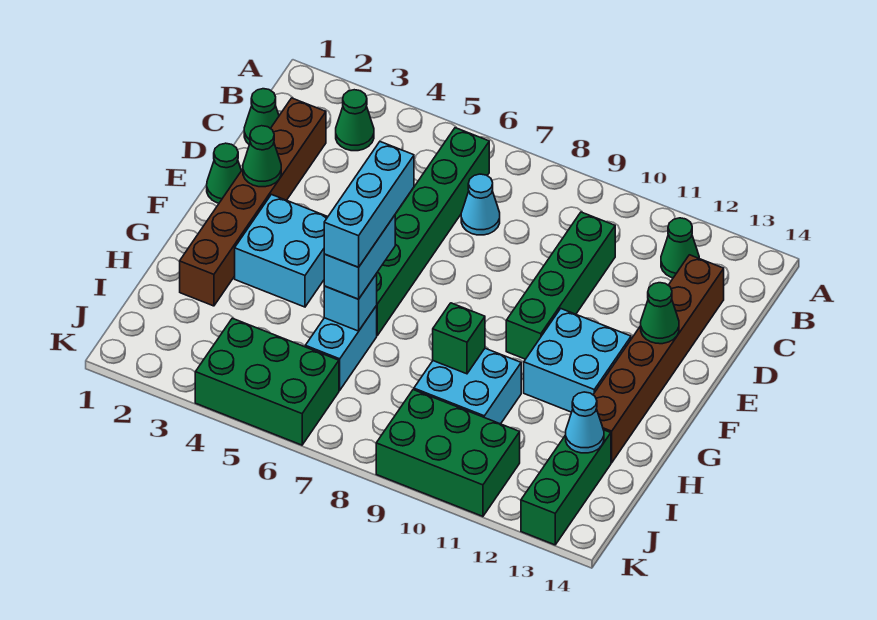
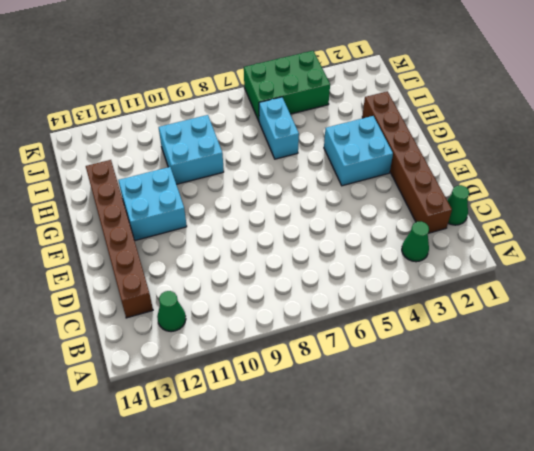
none -> green 1x6 brick [376,128,489,335]
none -> cyan 1x1 cone [461,174,500,235]
none -> green 1x4 brick [506,212,615,359]

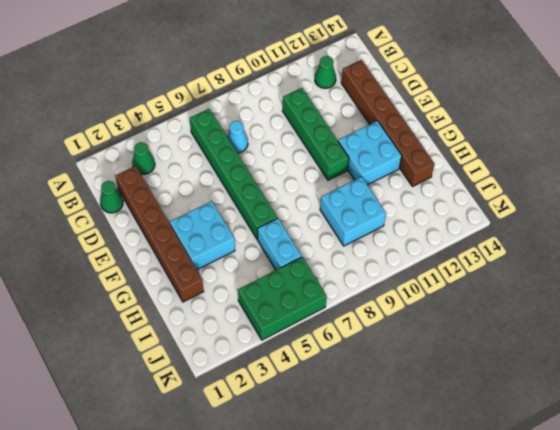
none -> green 1x1 cone [207,143,241,203]
none -> green 1x3 brick [521,430,611,545]
none -> green 2x3 brick [376,390,520,516]

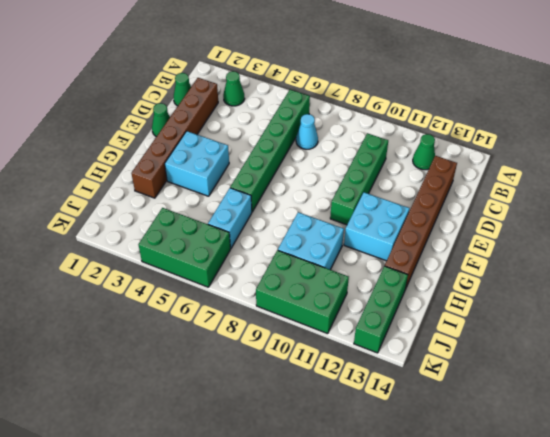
none -> green 1x1 cone [243,126,281,187]
none -> green 1x1 cone [641,283,679,344]
none -> cyan 1x1 brick [324,274,377,331]

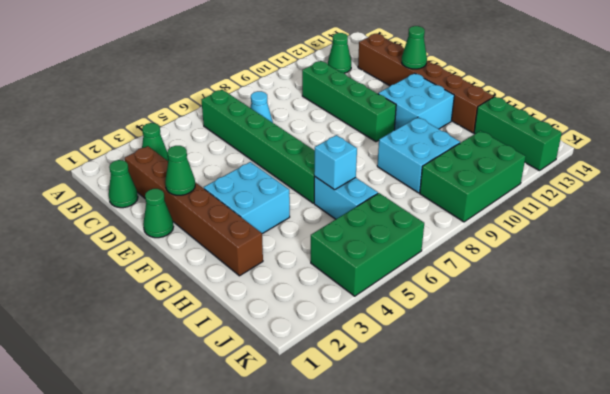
none -> green 1x1 brick [433,303,485,374]
none -> cyan 1x1 cone [566,392,604,453]
none -> cyan 1x2 brick [324,215,395,299]

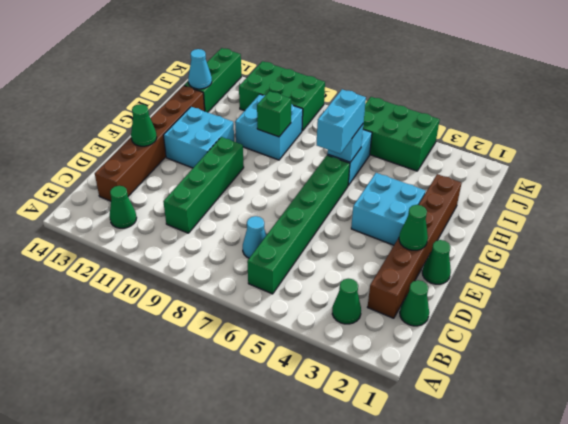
none -> cyan 1x3 brick [324,142,414,267]

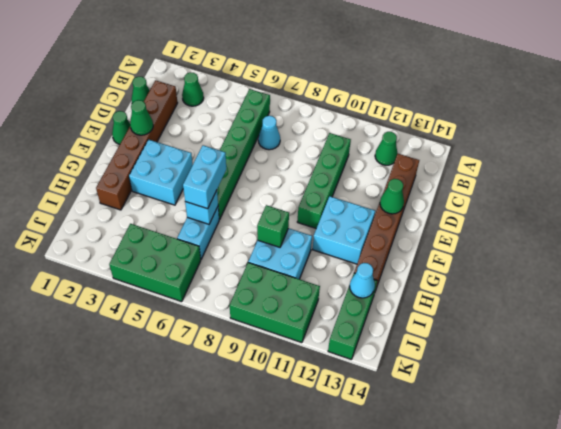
none -> cyan 1x3 brick [324,142,414,267]

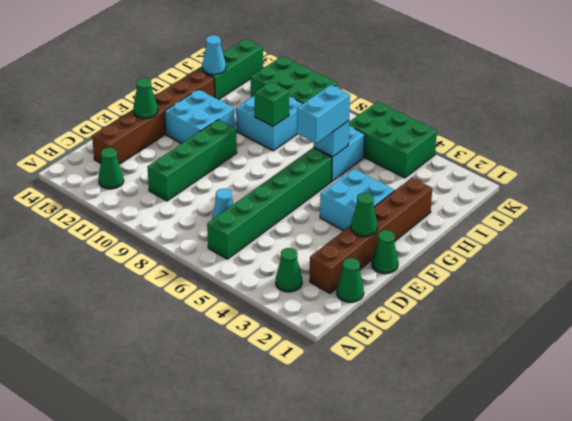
none -> cyan 1x3 brick [324,142,414,267]

